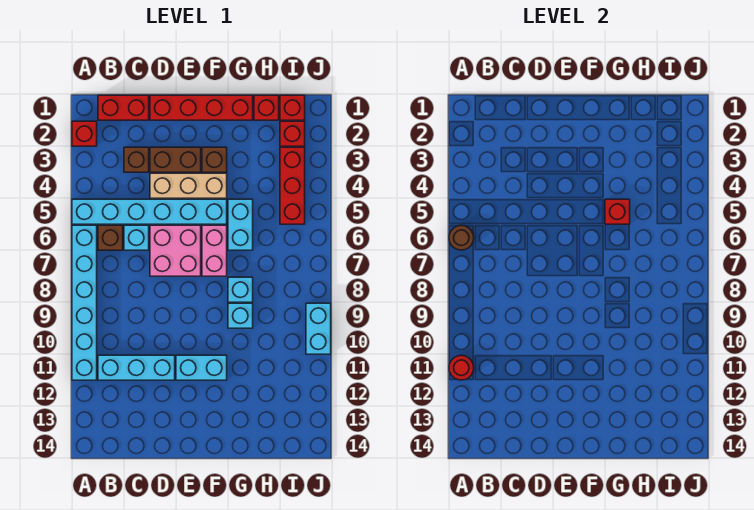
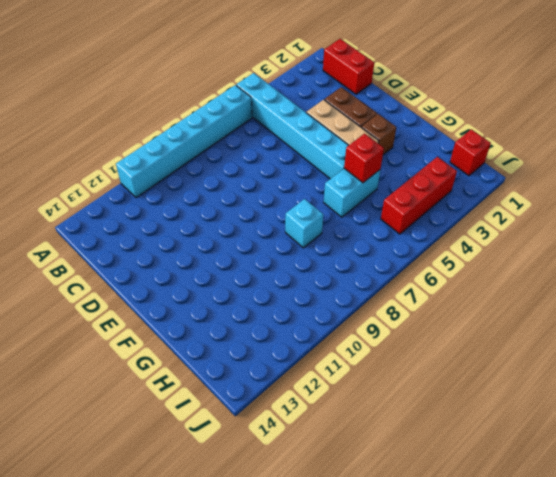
none -> red 1x1 brick [72,121,97,146]
none -> brown 1x1 brick [98,225,123,250]
none -> cyan 1x3 brick [98,355,175,380]

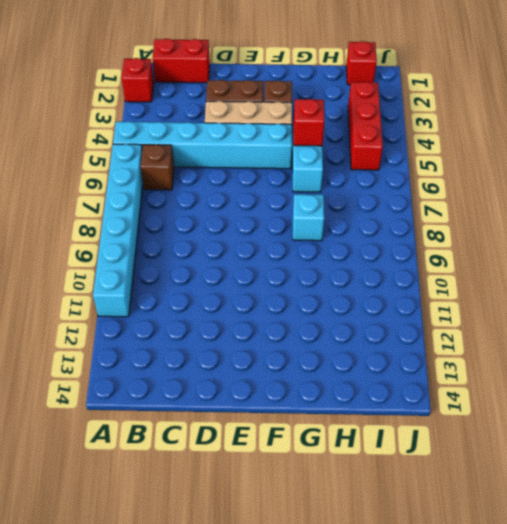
none -> cyan 1x3 brick [98,355,175,380]
none -> brown 1x1 brick [124,147,149,172]
none -> cyan 1x1 brick [124,225,149,250]

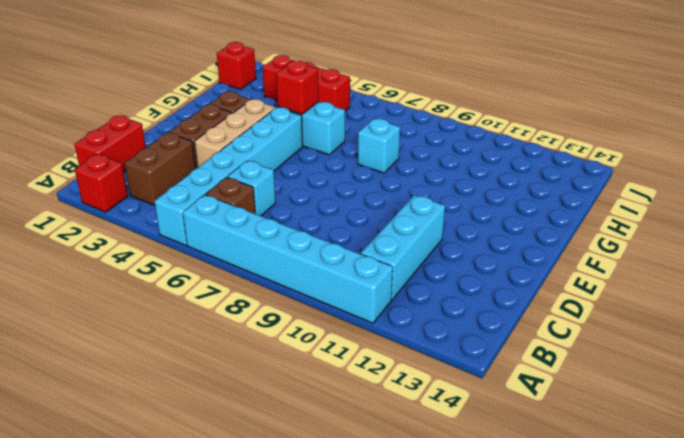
brown 1x2 brick [124,133,195,205] -> brown 1x1 brick [124,147,149,172]
none -> red 1x4 brick [150,95,253,120]
none -> pink 2x2 brick [150,225,201,276]
none -> cyan 1x2 brick [176,355,227,380]

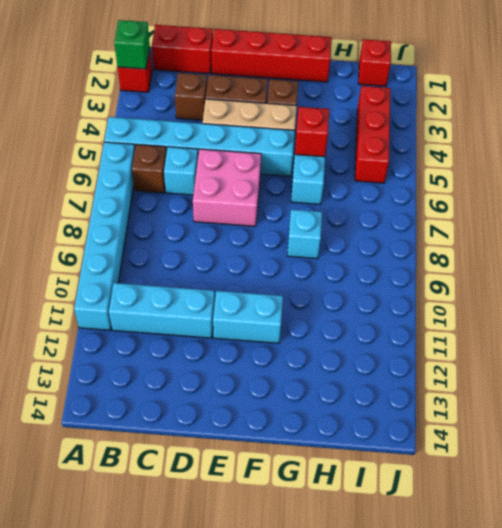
green 1x1 brick [114,20,150,69] -> none
none -> pink 1x2 brick [202,225,227,276]
none -> cyan 1x1 brick [228,303,253,328]
none -> red 1x1 brick [254,95,279,120]

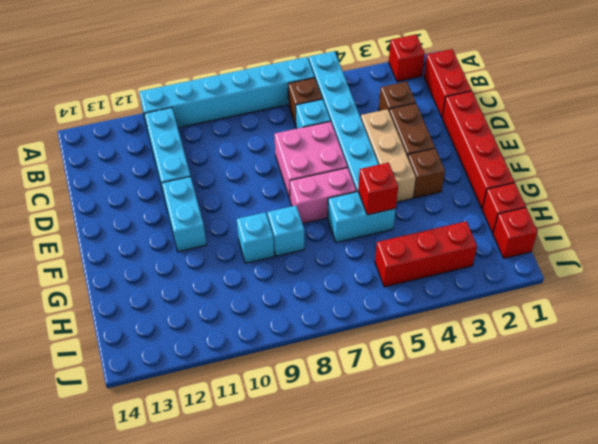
none -> red 1x1 brick [280,121,305,146]
none -> cyan 1x2 brick [306,303,331,354]
none -> brown 1x1 round brick [449,225,474,250]

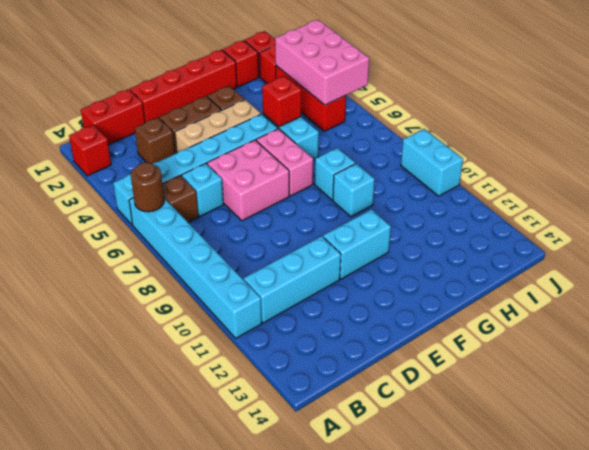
pink 2x3 brick [275,20,369,105] -> none
none -> red 1x1 round brick [449,355,474,380]

